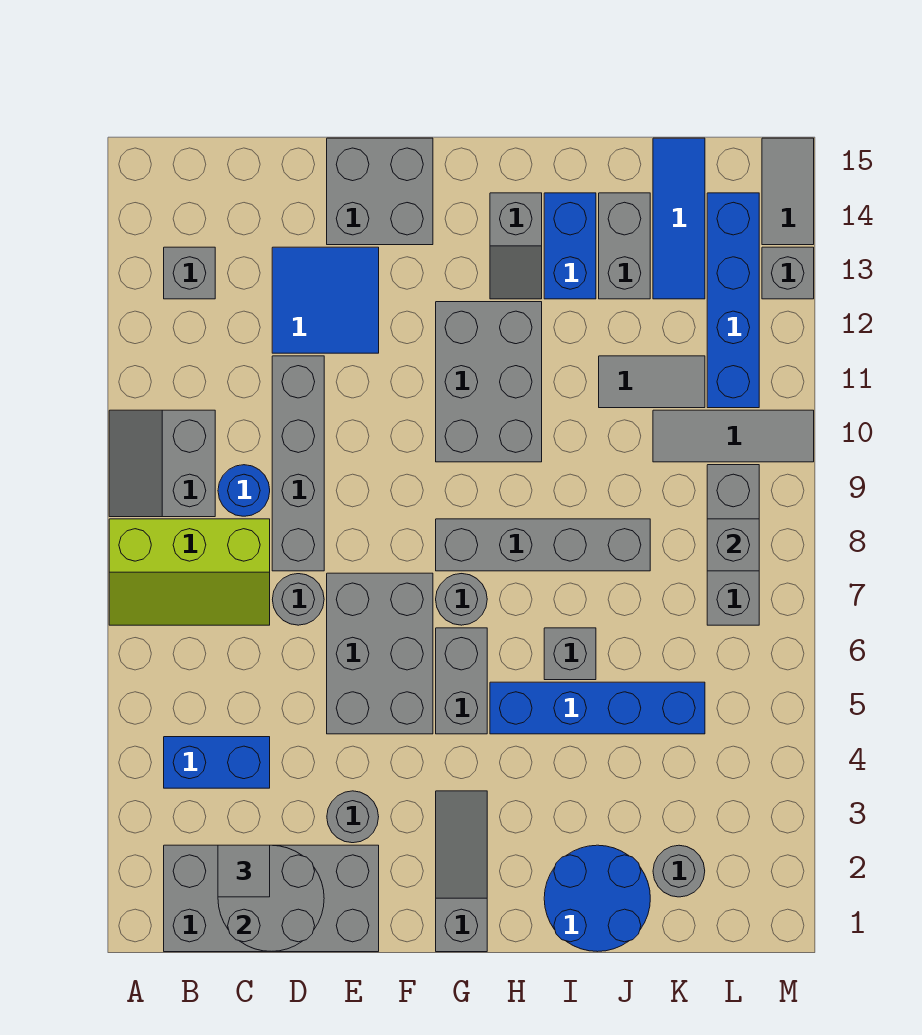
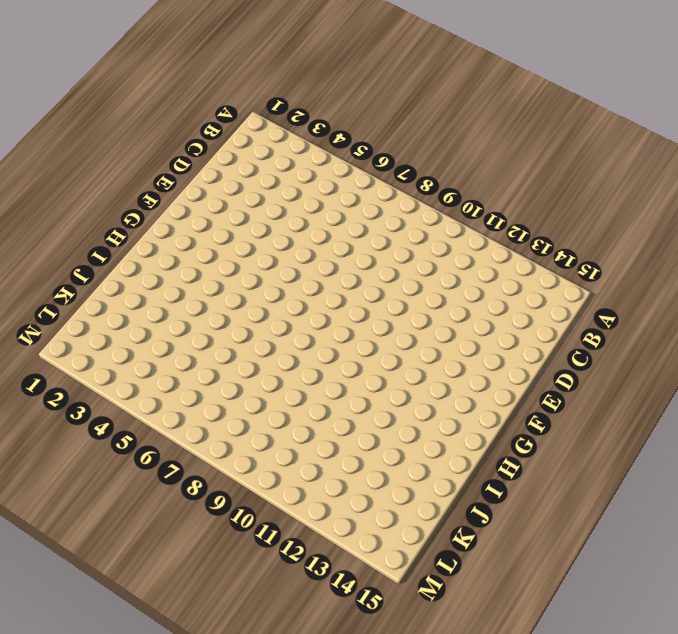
none -> lime 2x3 slope [109,519,270,625]
none -> grey 2x2 slope [109,410,215,517]
none -> grey 2x4 brick [164,845,379,952]
none -> blue 1x2 brick [164,737,270,788]

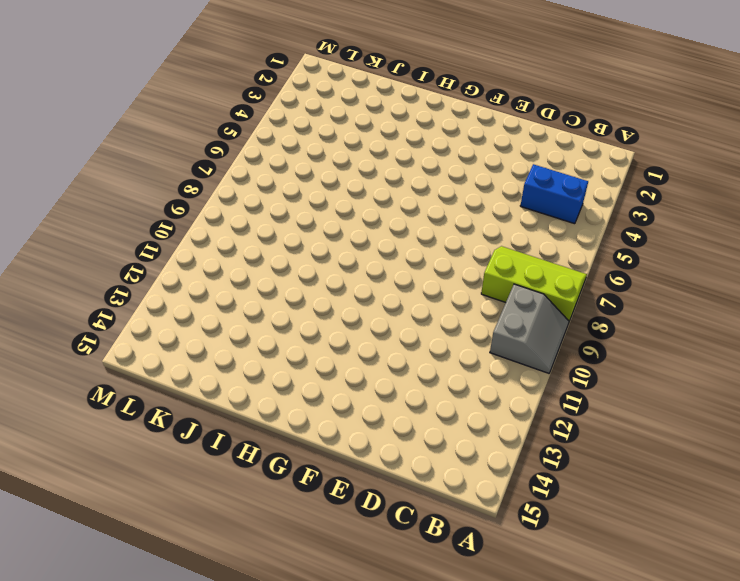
none -> grey 2x4 brick [164,845,379,952]
none -> grey 1x1 brick [164,247,215,299]
none -> blue 1x1 round brick [218,465,270,516]
none -> grey 1x1 round brick [272,574,324,625]

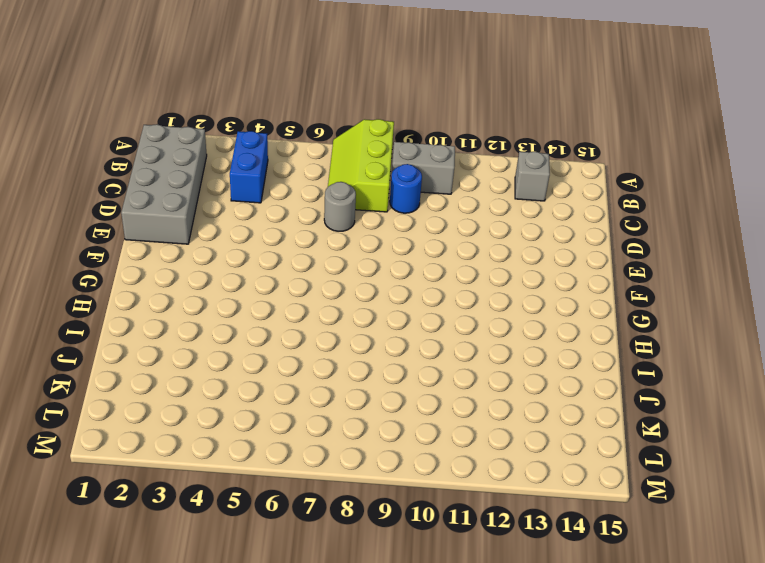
none -> grey 1x4 brick [272,356,324,571]
none -> blue 2x2 tile [272,247,379,353]
none -> grey 1x1 round brick [327,791,379,843]
none -> grey 2x3 brick [327,573,433,734]

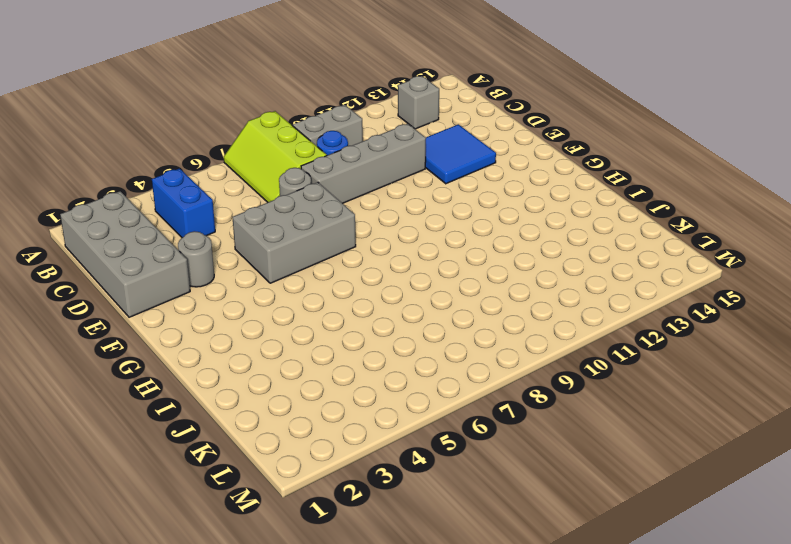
none -> grey 2x2 brick [327,138,433,245]
none -> grey 1x3 slope [436,791,487,952]
none -> grey 1x2 brick [436,628,487,734]
none -> grey 1x1 round brick [436,574,487,625]

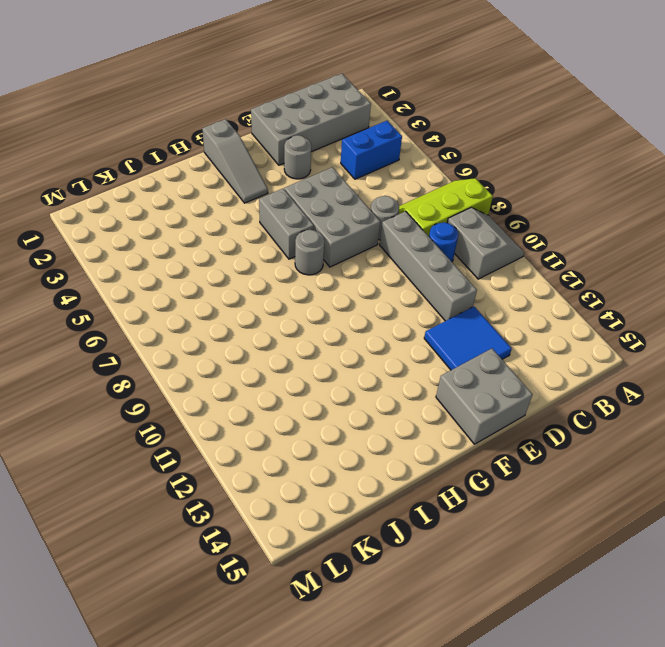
none -> grey 1x1 brick [164,247,215,299]
none -> grey 1x4 brick [436,519,650,571]
none -> grey 2x3 brick [436,302,542,462]
none -> blue 1x4 brick [490,682,705,734]

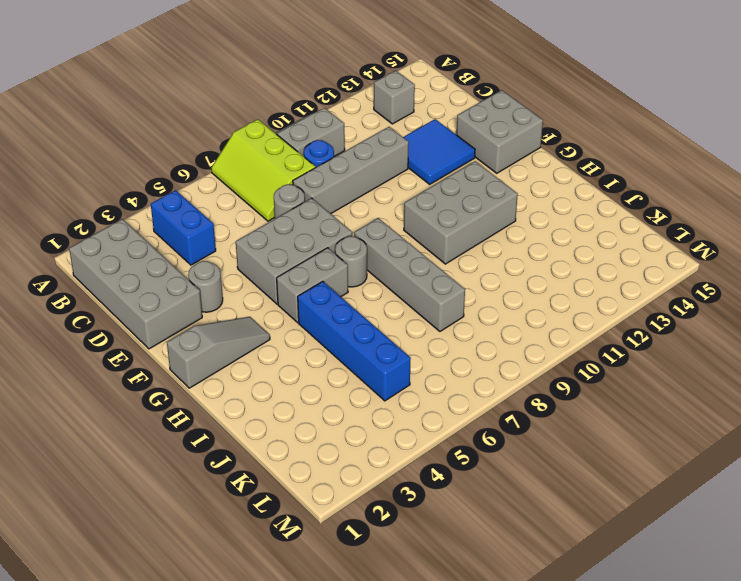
none -> grey 1x2 slope [490,193,542,299]
none -> blue 2x2 round brick [544,845,650,952]
none -> grey 1x1 brick [544,628,596,680]
none -> blue 1x2 brick [544,193,596,299]

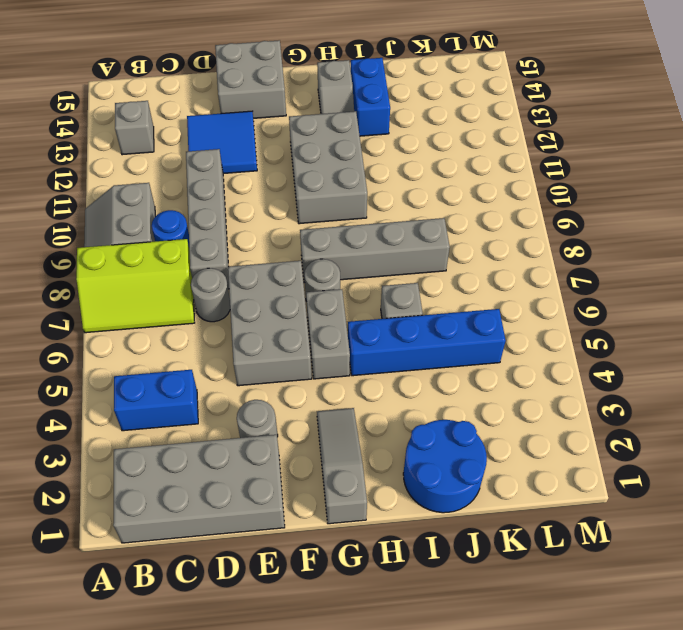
none -> grey 1x2 tile [599,356,705,408]
none -> grey 1x2 brick [599,193,650,299]
none -> grey 1x1 round brick [653,845,705,897]
none -> grey 1x3 tile [653,410,814,462]

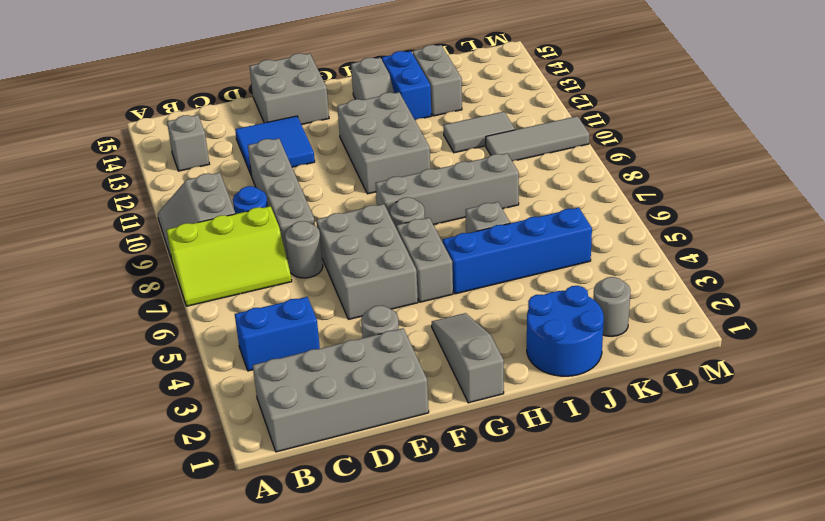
none -> blue 1x3 tile [653,138,705,299]
none -> grey 1x3 brick [707,465,759,625]
none -> blue 1x4 brick [707,193,759,408]
none -> grey 1x1 brick [762,247,814,299]

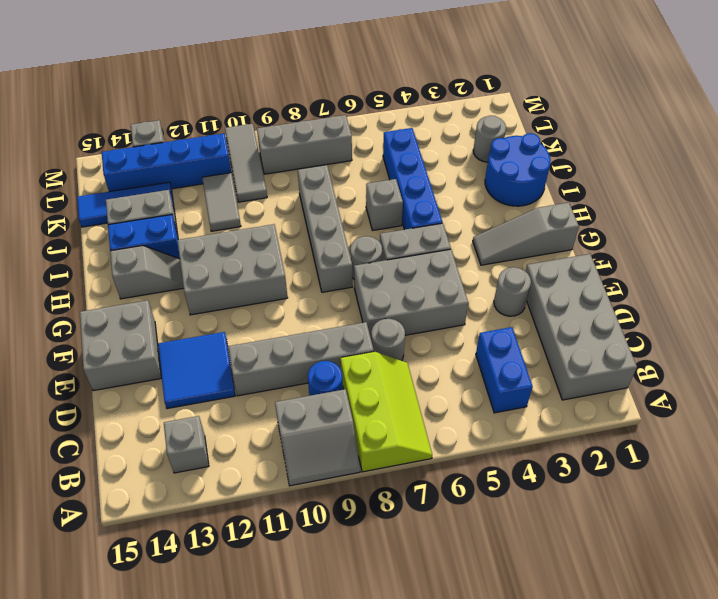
none -> grey 1x2 tile [762,138,814,245]
none -> grey 2x2 round brick [218,845,324,952]
none -> grey 1x1 brick [707,519,759,571]
none -> grey 1x1 tile [218,845,270,897]

